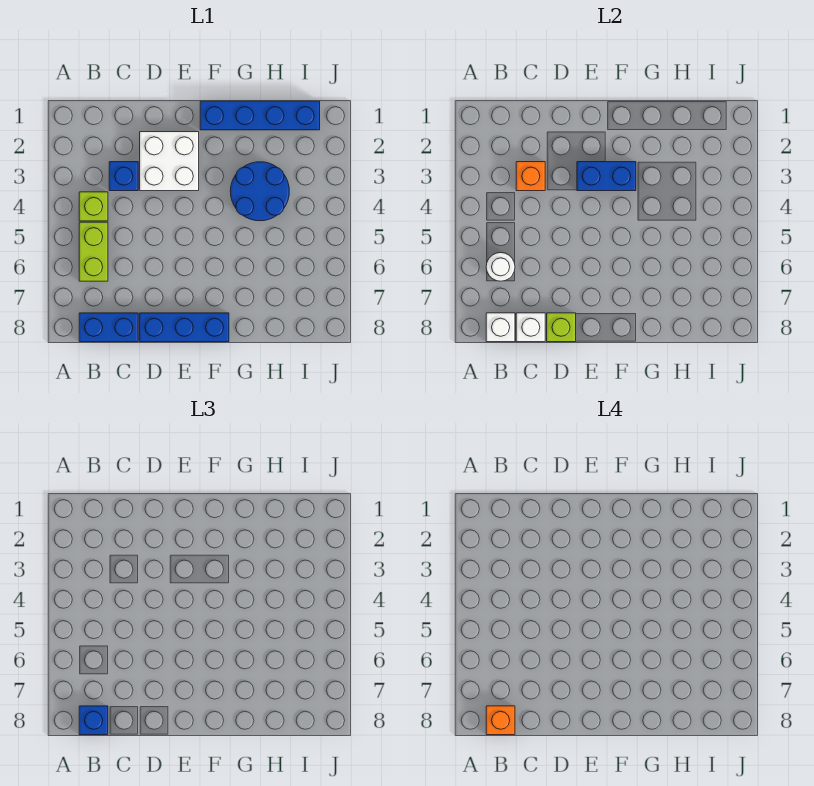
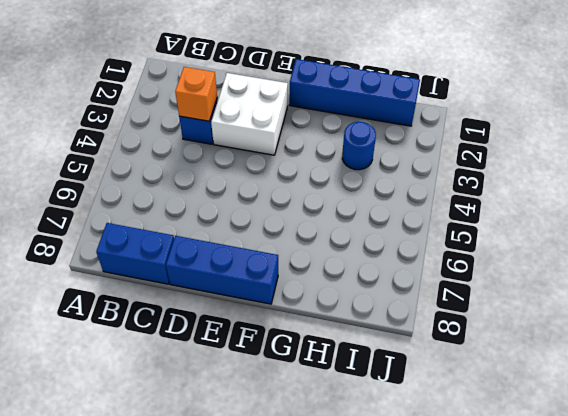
blue 1x1 round brick [342,122,376,170] -> blue 2x2 round brick [230,162,289,221]
none -> lime 1x1 brick [79,192,108,221]
none -> lime 1x2 brick [79,222,108,281]
none -> white 1x1 round brick [486,253,515,281]

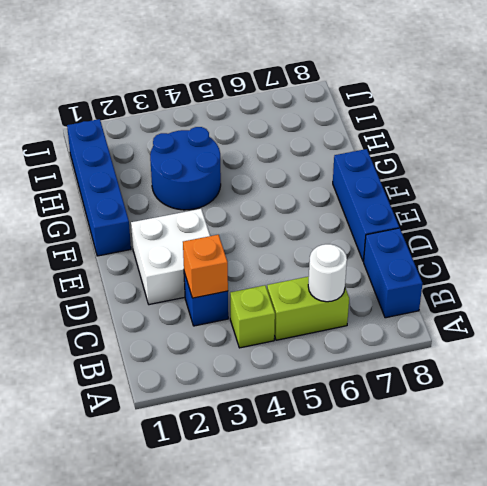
none -> white 1x1 brick [486,313,515,342]
none -> white 1x1 brick [516,313,545,342]
none -> lime 1x1 brick [547,313,576,342]

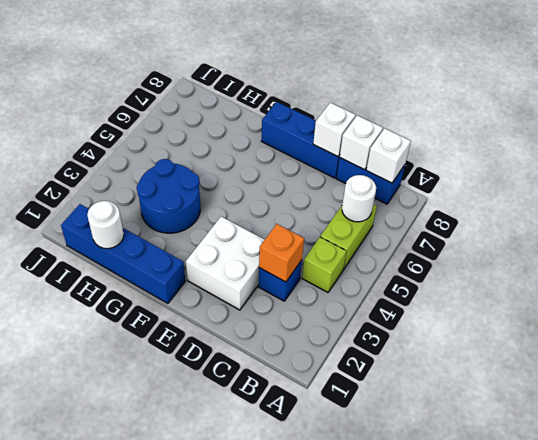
white 1x1 brick [313,103,356,157] -> lime 1x1 brick [547,313,576,342]
white 1x1 round brick [87,201,124,249] -> none
none -> blue 1x2 brick [577,162,636,191]
none -> blue 1x1 brick [79,706,108,735]
none -> orange 1x1 brick [486,706,515,735]

